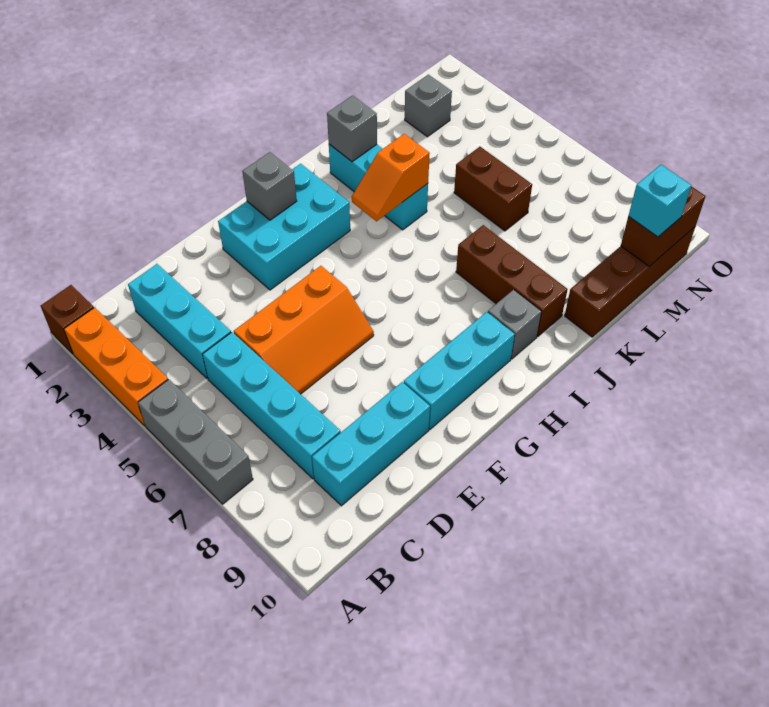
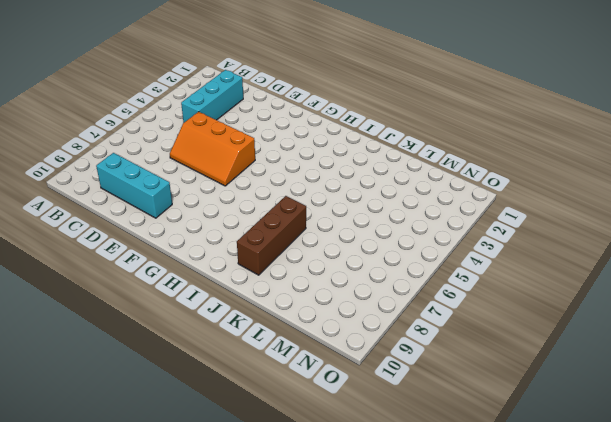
none -> brown 1x1 brick [41,285,94,354]
none -> orange 1x3 brick [64,308,168,426]
none -> grey 1x3 brick [138,380,253,504]

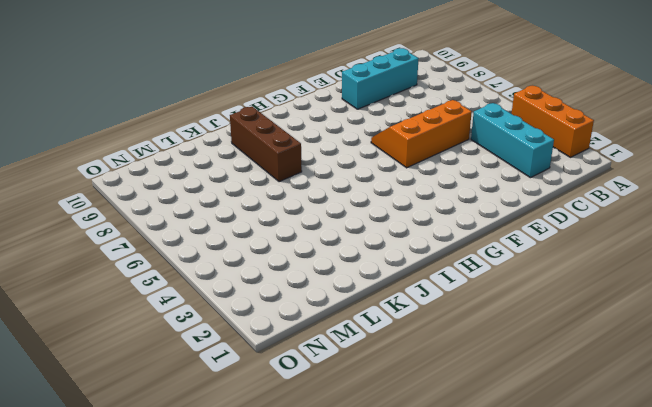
none -> brown 1x1 brick [41,285,94,354]
none -> grey 1x3 brick [138,380,253,504]
none -> cyan 1x4 brick [203,332,341,479]

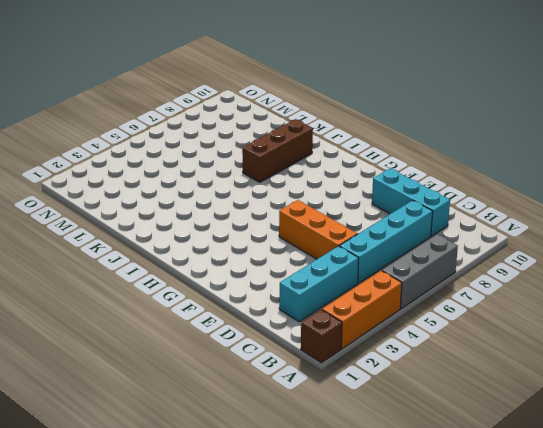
none -> cyan 2x3 brick [218,164,350,290]
none -> cyan 1x3 brick [404,312,515,429]
none -> grey 1x1 brick [488,290,541,359]

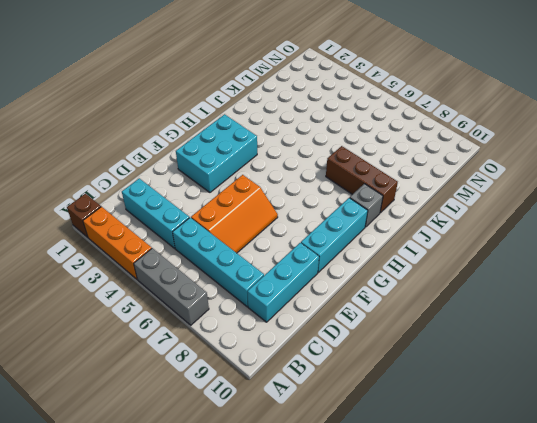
none -> cyan 1x3 brick [329,144,428,230]
none -> brown 1x4 brick [565,227,695,337]
none -> brown 1x2 brick [454,147,532,231]

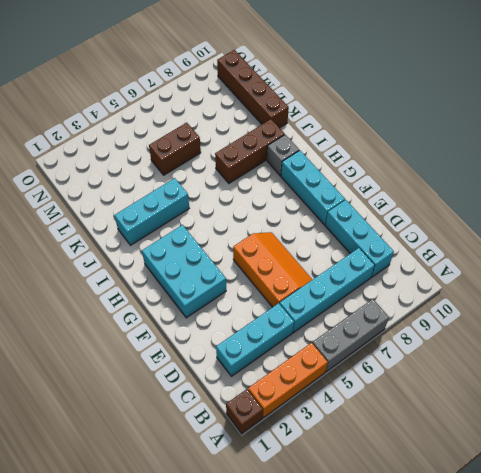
none -> grey 1x1 brick [405,75,452,137]
none -> grey 1x1 brick [242,152,297,220]
none -> orange 1x2 slope [352,134,430,221]

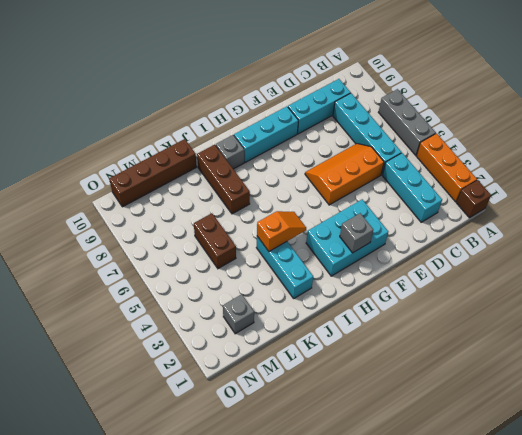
none -> grey 1x1 brick [327,96,377,162]
none -> brown 1x2 brick [621,186,705,266]
none -> cyan 1x1 brick [629,165,691,237]

